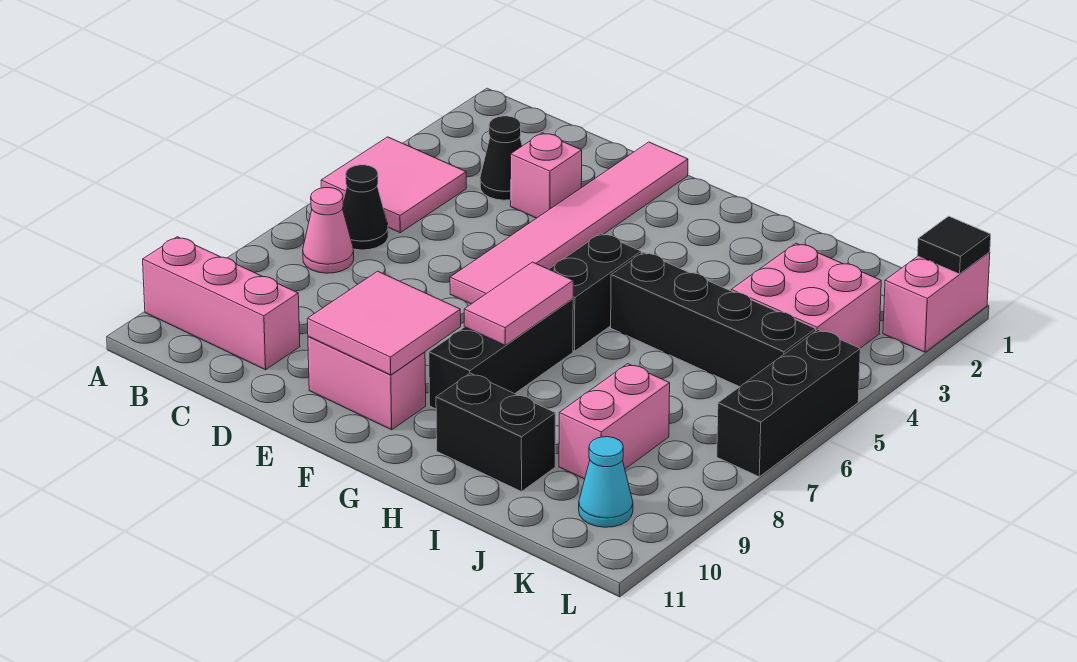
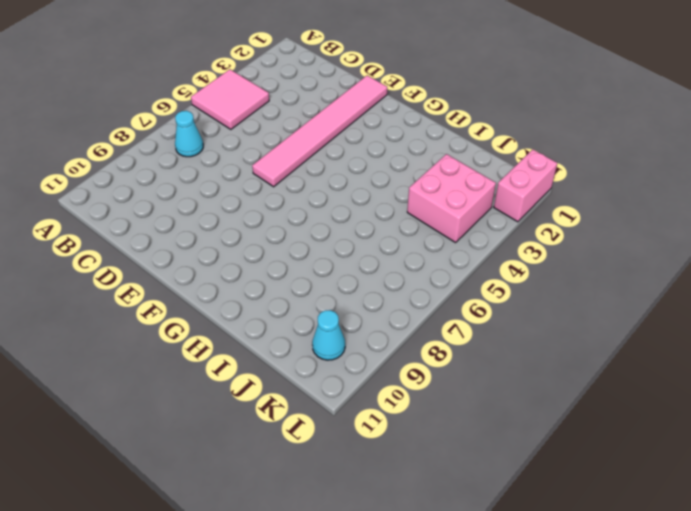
cyan 1x1 cone [175,111,203,157] -> pink 1x1 cone [303,188,354,273]
none -> pink 1x3 brick [143,237,300,370]
none -> black 1x1 cone [343,165,388,250]
none -> black 1x1 cone [480,116,522,200]

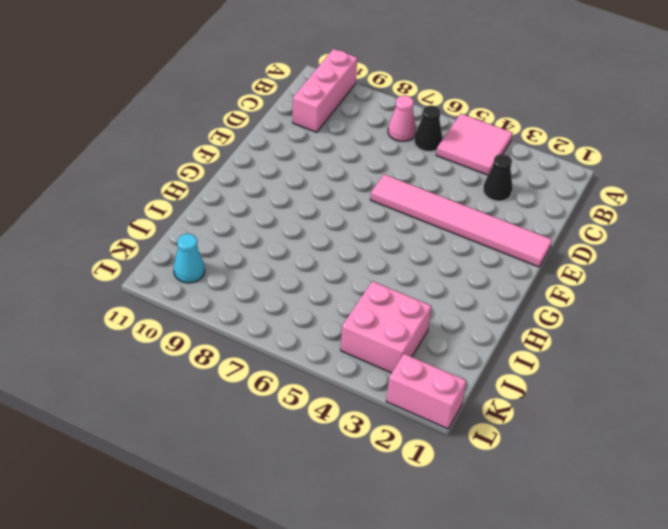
none -> pink 1x1 brick [511,133,582,218]
none -> pink 1x2 brick [308,336,426,430]
none -> black 1x2 brick [549,233,641,351]

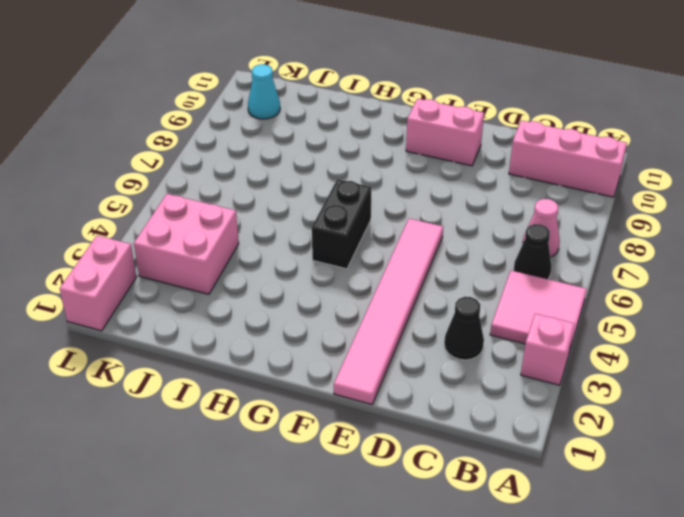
pink 1x1 brick [521,314,575,385] -> pink 1x1 brick moved to [511,133,582,218]
none -> black 1x3 brick [429,299,573,409]
none -> black 1x4 brick [611,252,816,387]
none -> black 1x2 brick [436,373,555,492]

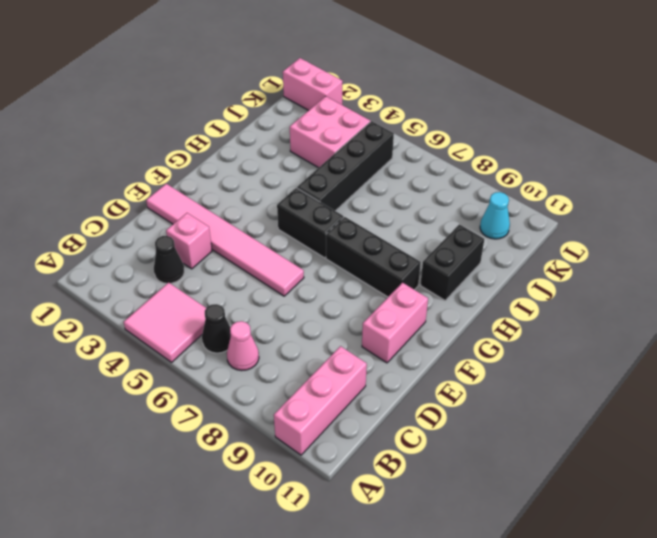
none -> pink 1x2 brick [559,364,670,479]
none -> black 1x3 brick [717,330,860,477]
none -> pink 2x2 tile [307,271,461,375]

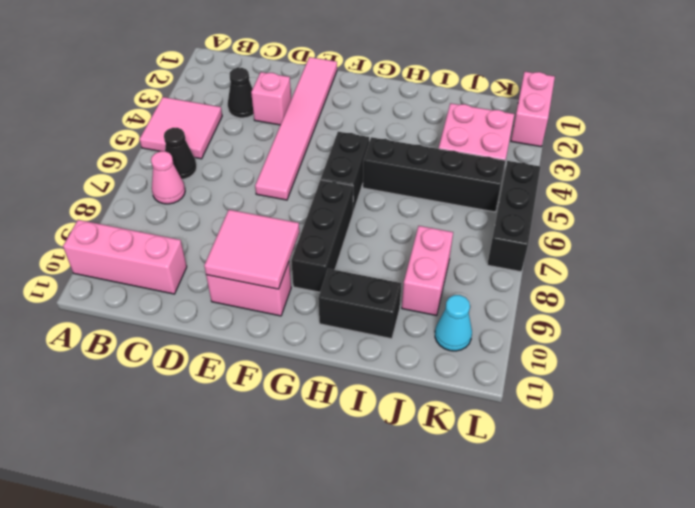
none -> pink 1x2 tile [464,262,573,345]
none -> black 1x1 tile [917,216,991,274]

